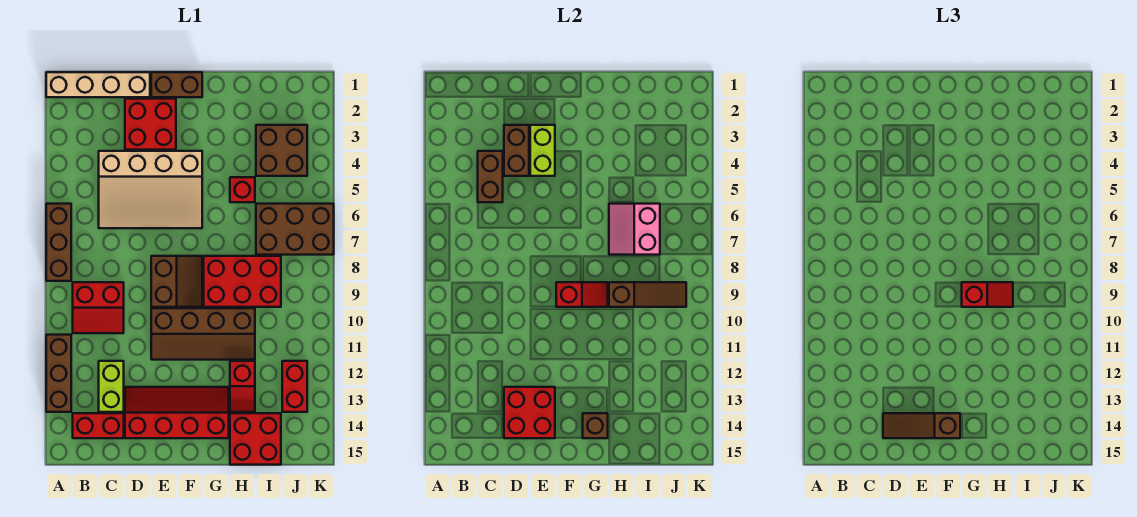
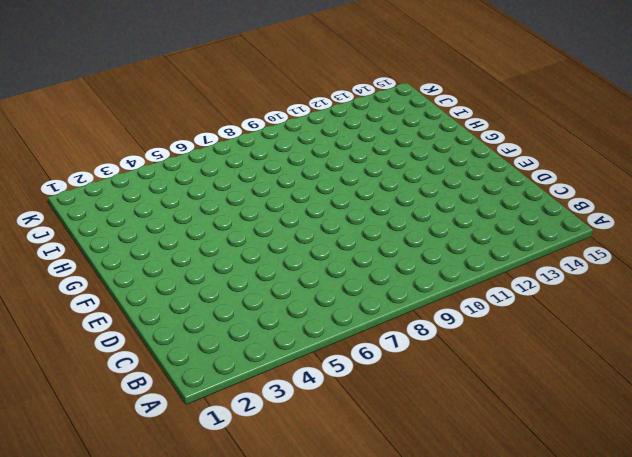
none -> tan 1x4 brick [46,72,150,97]
none -> brown 1x3 brick [46,204,71,281]
none -> brown 1x3 brick [46,335,71,412]

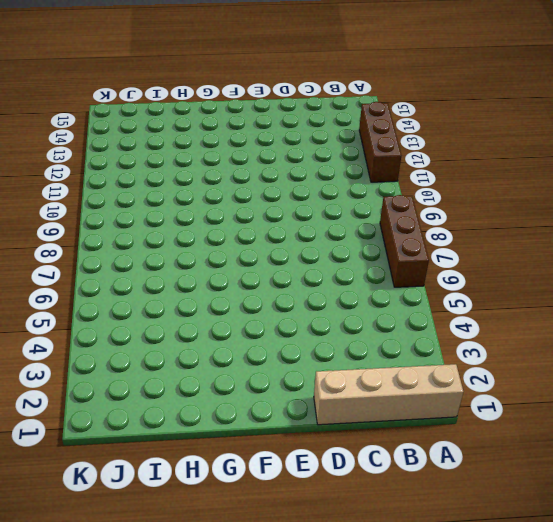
none -> red 2x2 slope [73,282,124,333]
none -> red 1x2 brick [73,413,124,438]
none -> tan 3x4 slope [99,151,202,228]

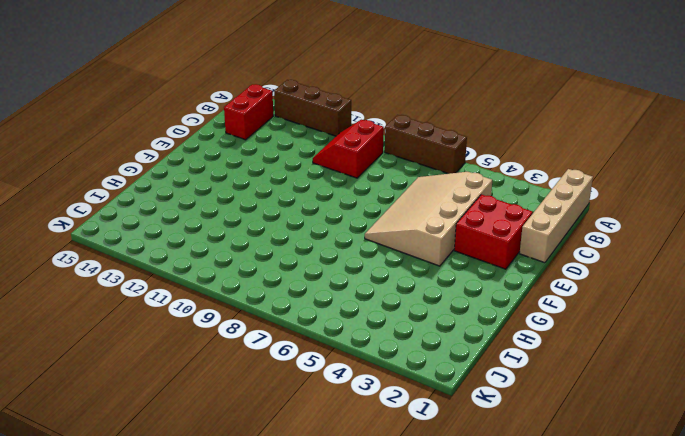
none -> lime 1x2 brick [99,361,124,412]
none -> red 2x4 slope [125,387,229,438]
none -> brown 1x2 brick [151,72,202,97]

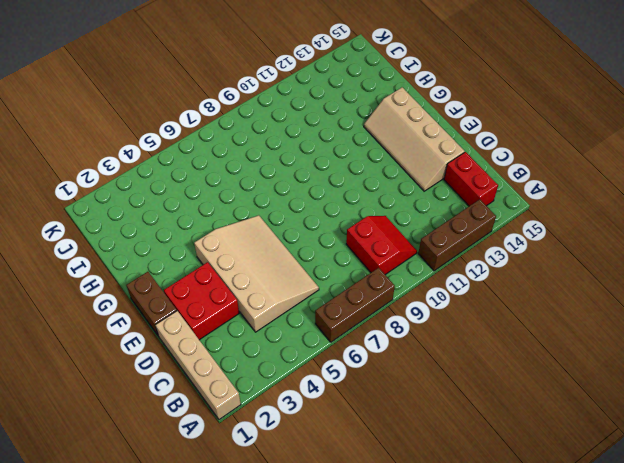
tan 2x4 slope [364,87,465,191] -> red 2x4 slope [125,387,229,438]
none -> lime 1x2 brick [99,361,124,412]
none -> brown 2x2 slope [151,256,202,307]
none -> brown 2x4 slope [151,308,255,360]

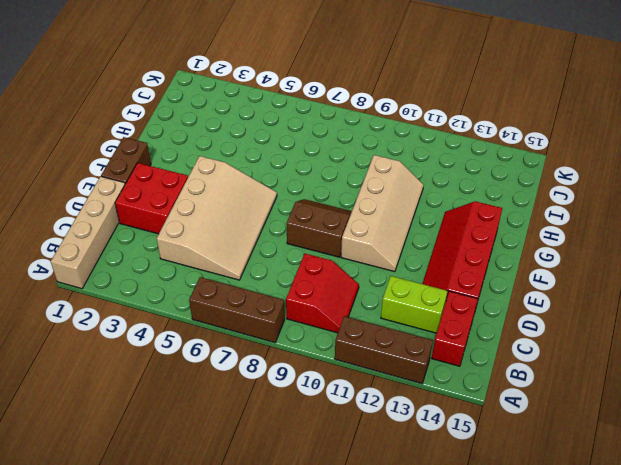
tan 2x4 slope [341,155,424,272] -> brown 2x4 slope [151,308,255,360]
none -> red 2x3 brick [204,256,281,307]
none -> red 1x1 brick [230,177,255,202]
none -> red 1x2 slope [230,361,255,412]

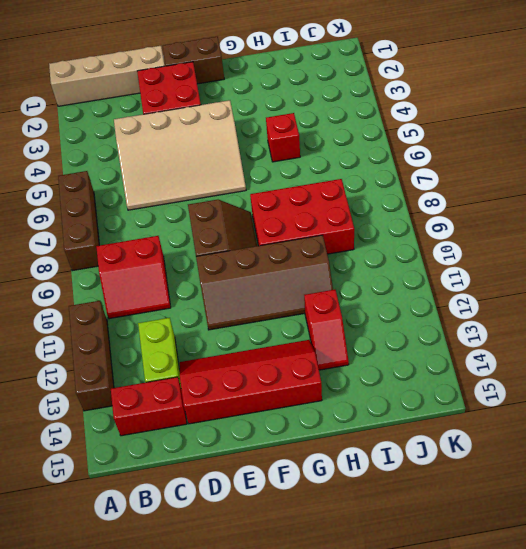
none -> red 2x2 brick [230,413,281,465]
none -> brown 2x2 brick [256,125,307,176]
none -> brown 2x3 brick [256,204,334,255]

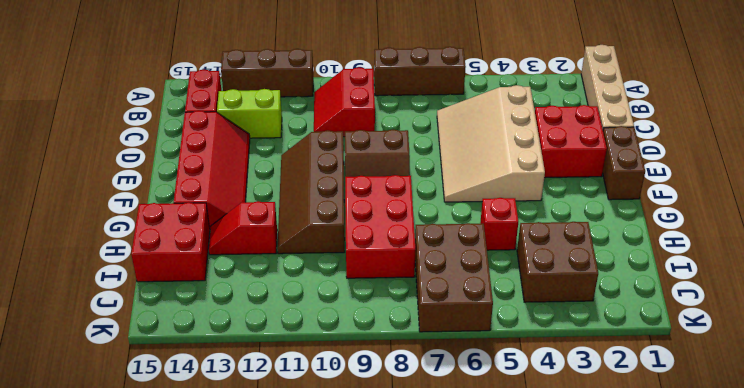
none -> red 1x2 brick [282,361,307,412]
none -> brown 1x2 brick [478,151,503,202]
none -> brown 1x2 brick [504,125,529,176]

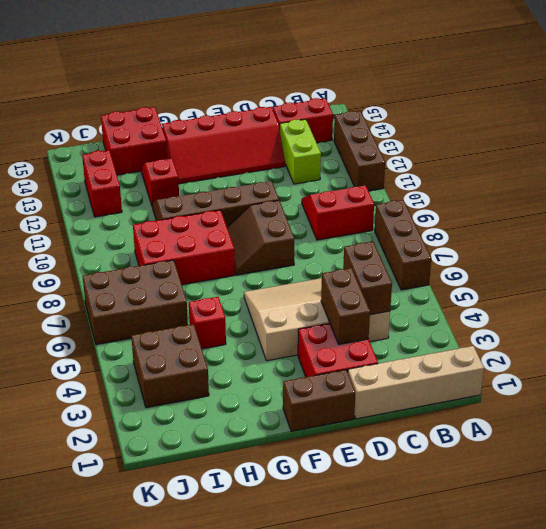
none -> red 2x2 brick [504,387,555,438]
none -> lime 1x2 brick [530,125,555,176]
none -> red 1x2 slope [556,282,608,307]

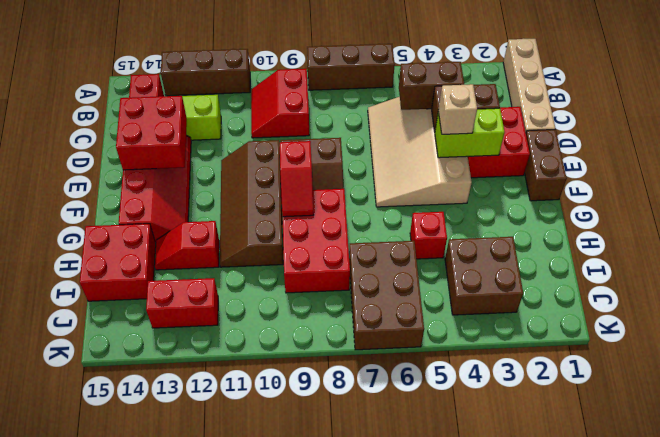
tan 1x1 brick [438,84,477,134] -> none
none -> brown 1x1 brick [583,413,608,438]
none -> pink 2x2 slope [609,204,660,255]
none -> brown 1x3 slope [609,282,686,307]

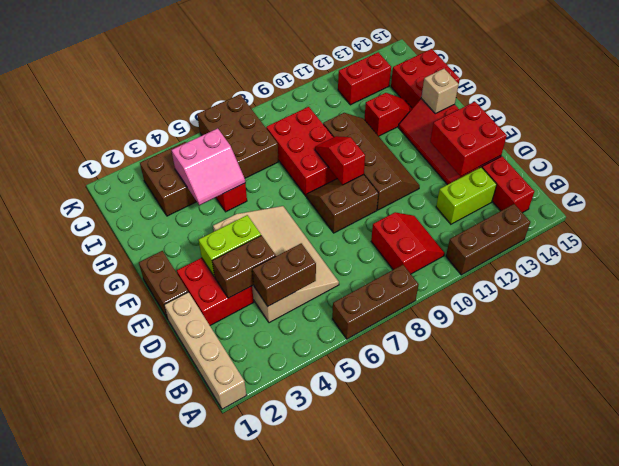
tan 1x1 brick [421,69,459,114] -> brown 1x1 brick [583,413,608,438]
pink 2x2 slope [171,128,245,205] -> pink 2x2 slope moved to [609,204,660,255]
none -> brown 1x3 slope [609,282,686,307]
none -> brown 1x3 slope [883,413,960,438]
none -> red 1x2 slope [962,282,1013,307]

